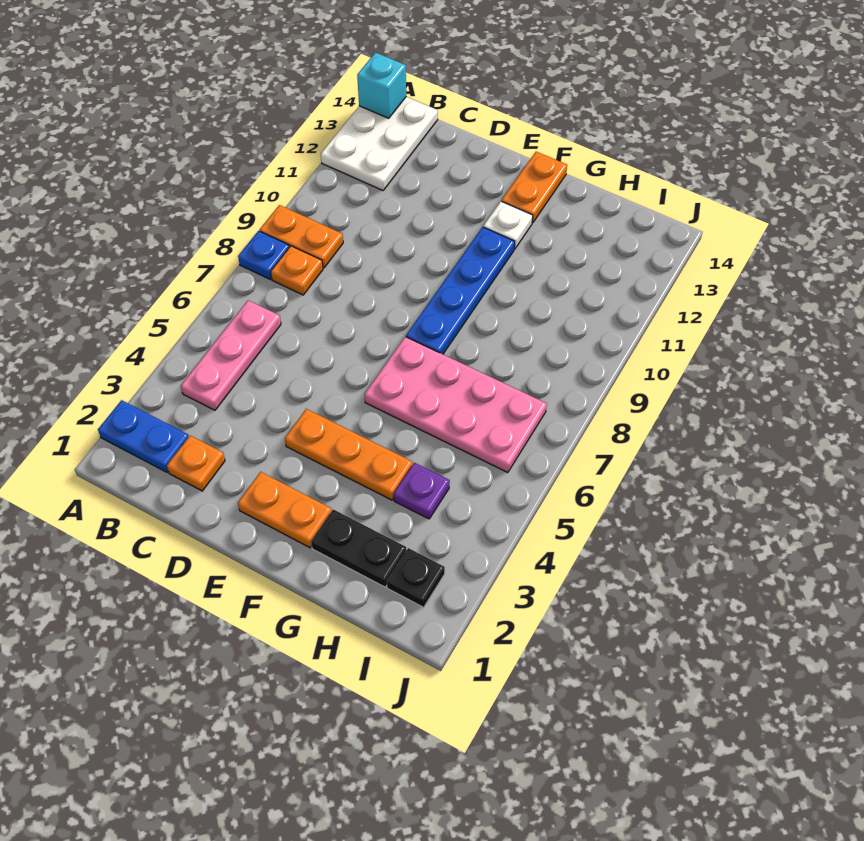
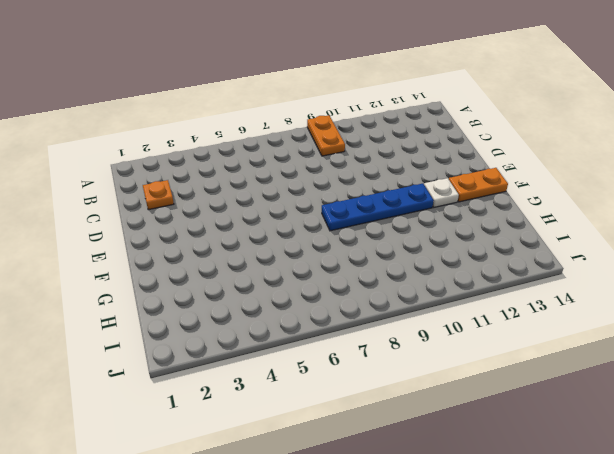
none -> blue 1x2 plate [98,400,189,472]
none -> blue 1x1 plate [238,231,289,279]
none -> white 2x3 plate [321,97,438,190]

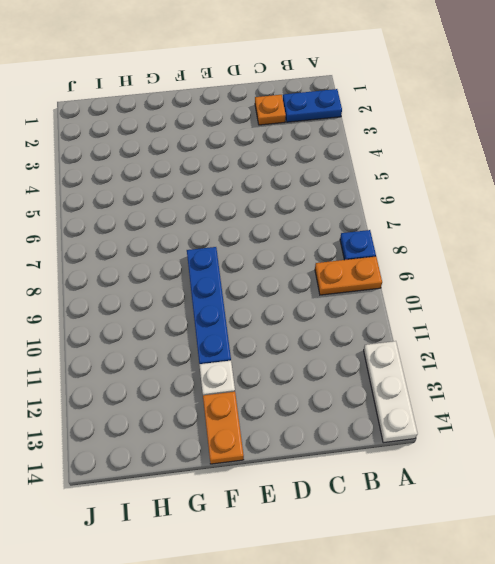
white 1x3 plate [364,341,418,443] -> white 2x3 plate [321,97,438,190]
none -> pink 1x3 plate [181,300,281,410]
none -> orange 1x1 plate [271,246,323,295]
none -> orange 1x2 plate [238,472,332,548]

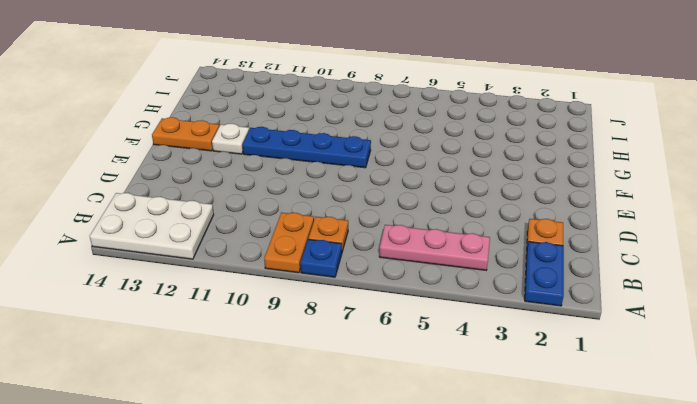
none -> orange 1x2 plate [238,472,332,548]
none -> orange 1x3 plate [285,409,413,500]
none -> pink 2x4 plate [364,337,547,473]

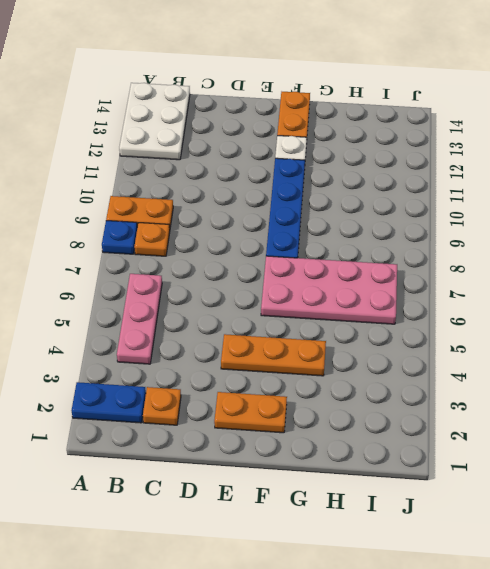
none -> black 1x2 plate [311,509,406,587]
none -> purple 1x1 plate [394,463,450,519]
none -> black 1x1 plate [387,548,445,607]

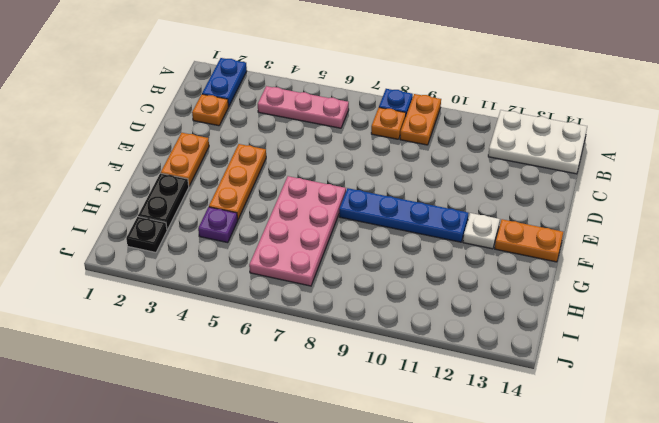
none -> cyan 1x1 brick [357,53,406,118]

